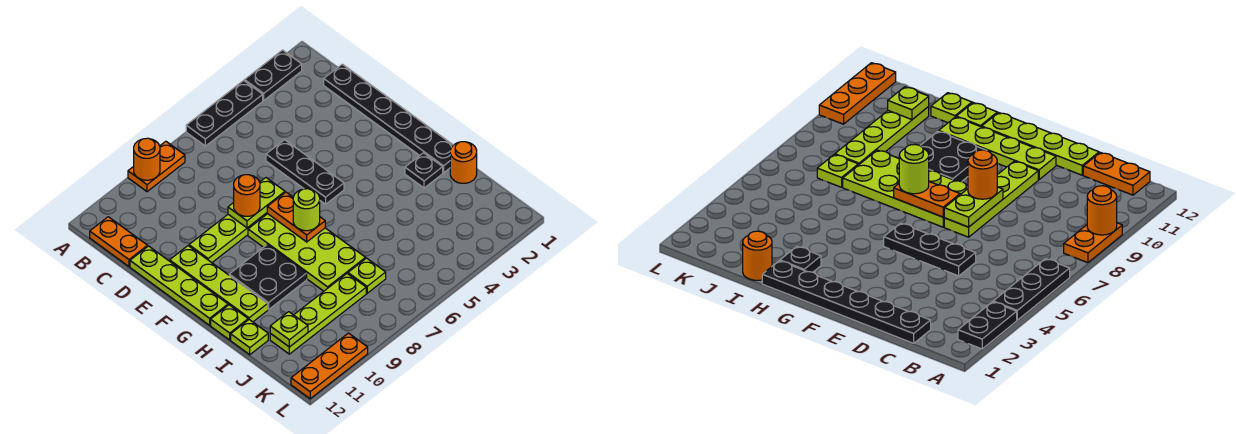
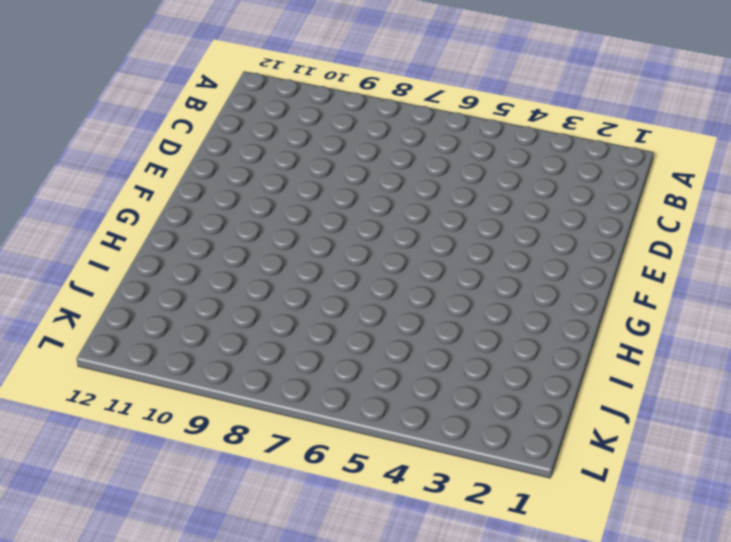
none -> black 1x2 plate [245,50,302,100]
none -> black 1x3 plate [186,80,263,146]
none -> orange 1x2 plate [128,141,185,192]

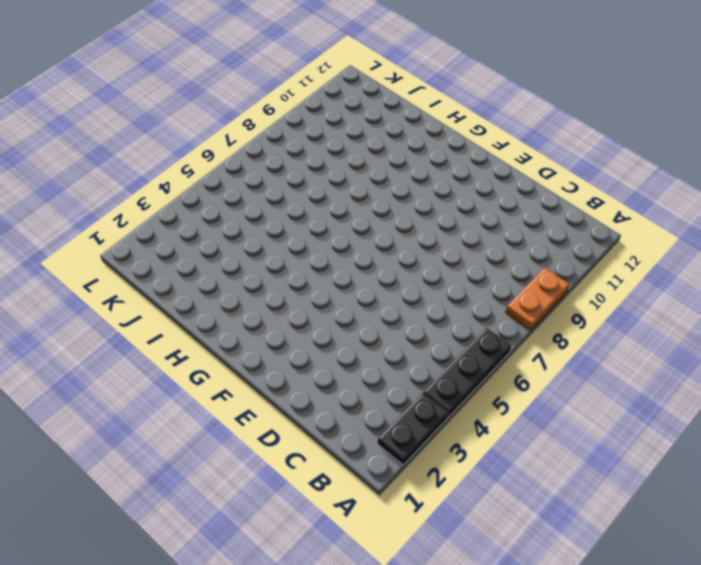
none -> orange 1x2 plate [90,217,148,266]
none -> black 1x6 plate [324,64,453,173]
none -> black 1x3 plate [266,140,344,204]

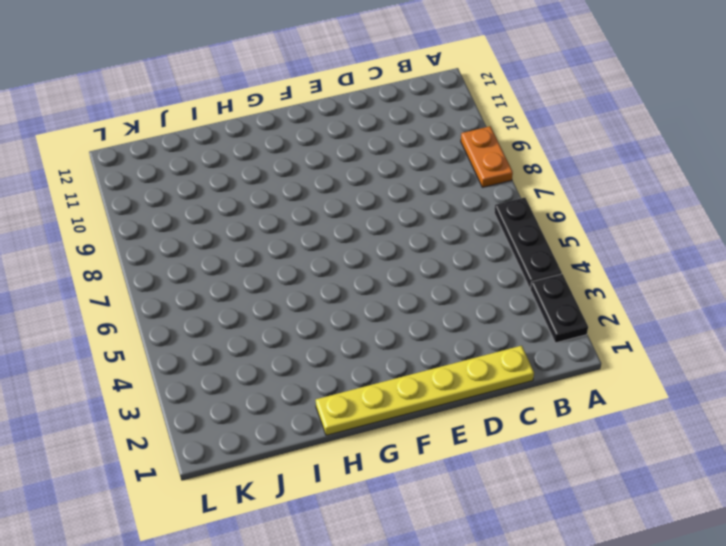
yellow 1x6 plate [316,346,534,435] -> black 1x6 plate [324,64,453,173]
none -> orange 1x2 plate [90,217,148,266]
none -> black 1x3 plate [266,140,344,204]
none -> lime 1x4 plate [130,246,228,325]

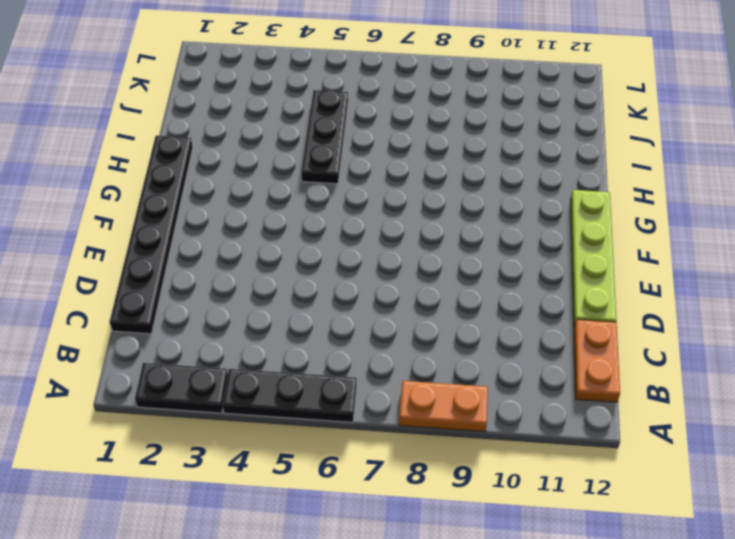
black 1x3 plate [301,90,348,184] -> black 1x3 plate moved to [266,140,344,204]
none -> lime 1x4 plate [189,213,267,263]
none -> lime 1x4 plate [170,246,268,322]
none -> lime 2x4 plate [248,214,366,291]

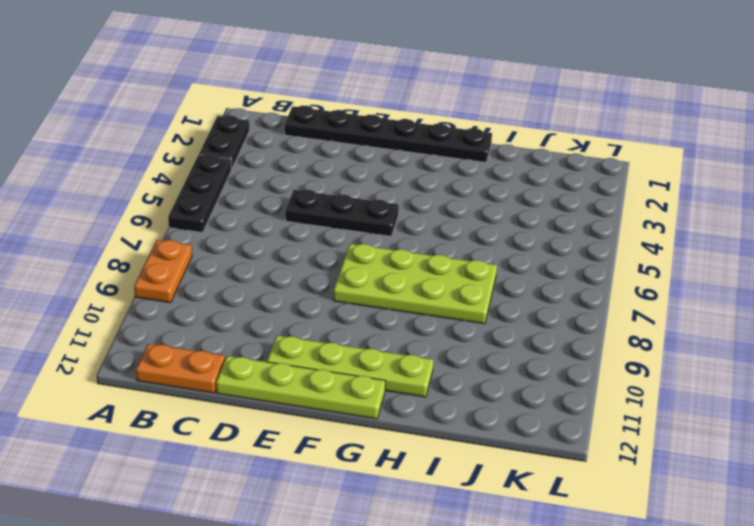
none -> lime 1x4 plate [189,213,267,263]
none -> black 2x2 plate [229,245,307,310]
none -> black 1x1 plate [405,153,443,188]

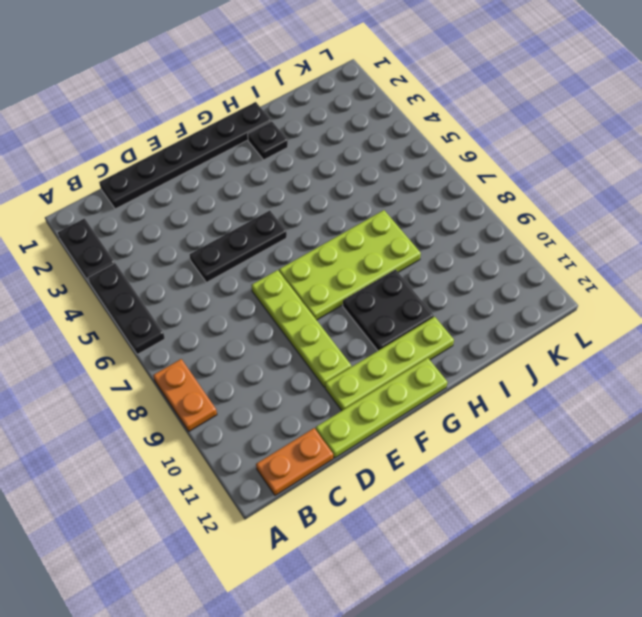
none -> lime 1x1 plate [211,305,248,340]
none -> orange 1x1 round brick [450,142,477,183]
none -> lime 1x1 plate [231,320,268,355]

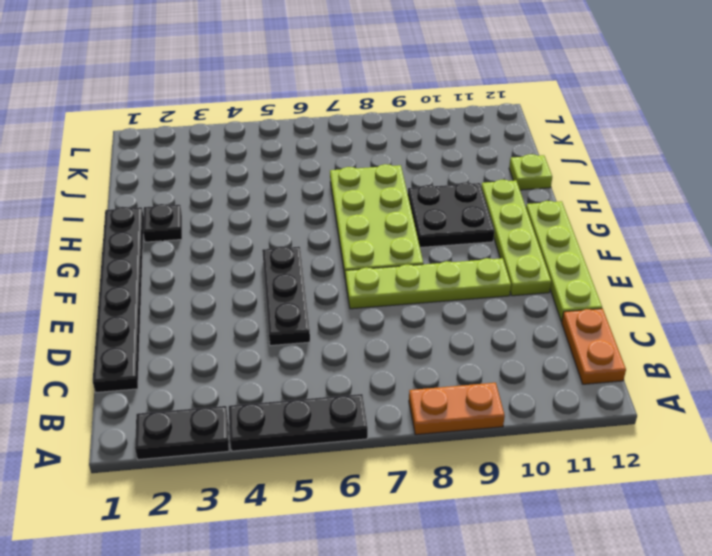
none -> lime 1x1 plate [211,305,248,340]
none -> orange 1x1 round brick [450,142,477,183]
none -> lime 1x1 plate [348,258,386,293]

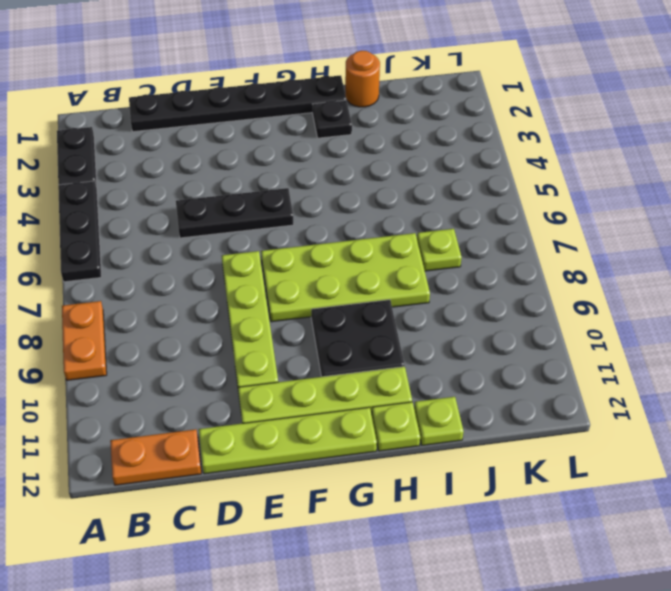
none -> lime 1x4 plate [270,274,366,354]
none -> orange 1x3 plate [291,333,368,399]
none -> orange 1x1 round brick [134,138,160,180]

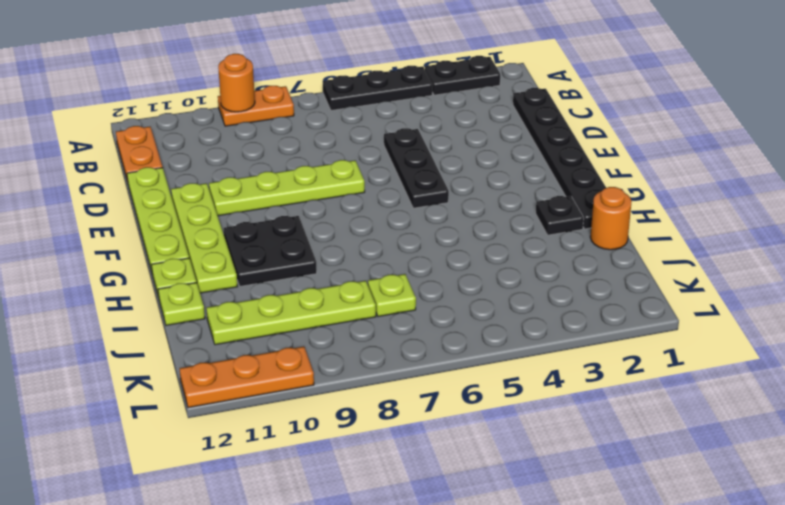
none -> lime 2x4 plate [248,214,366,291]
none -> lime 1x2 plate [228,178,285,228]
none -> orange 1x2 plate [267,192,325,242]

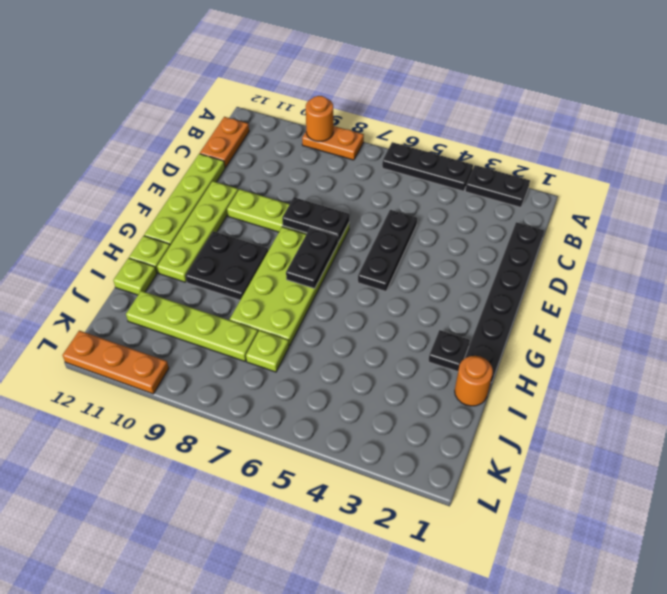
black 1x2 plate [282,197,349,243] -> lime 1x2 plate [228,178,285,228]
black 1x2 plate [286,227,338,289] -> orange 1x2 plate [267,192,325,242]
none -> lime 1x1 plate [270,312,308,347]
none -> orange 1x1 round brick [234,175,260,216]
none -> lime 1x1 round brick [293,189,320,231]

